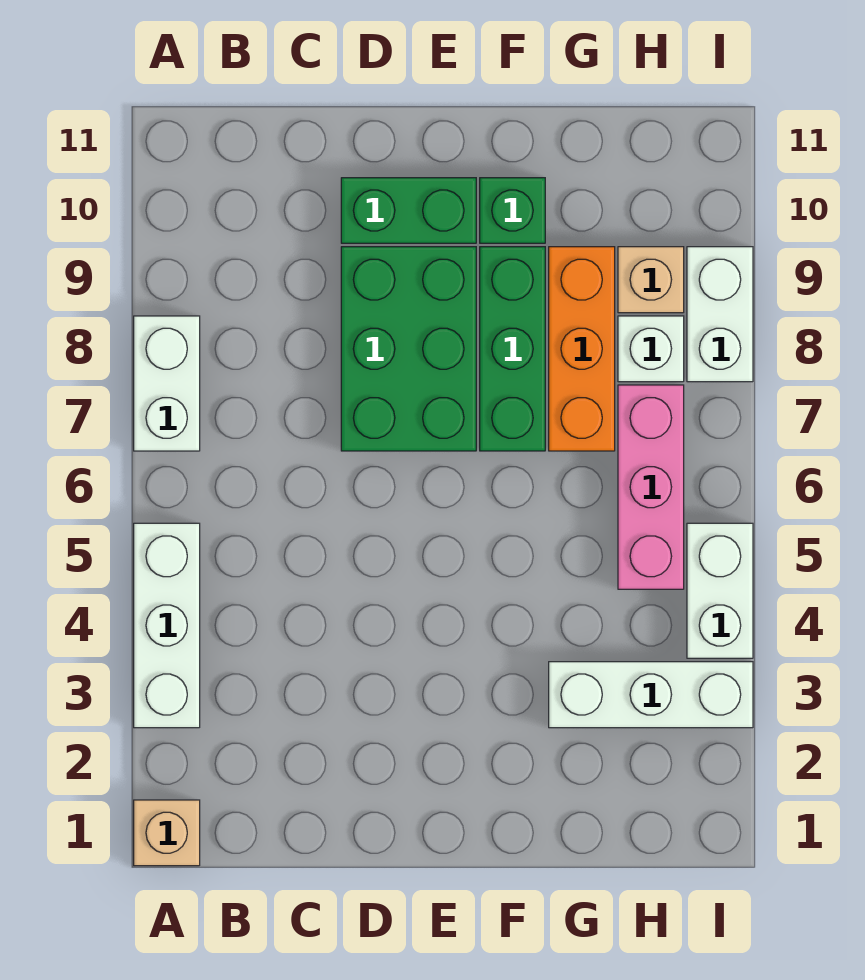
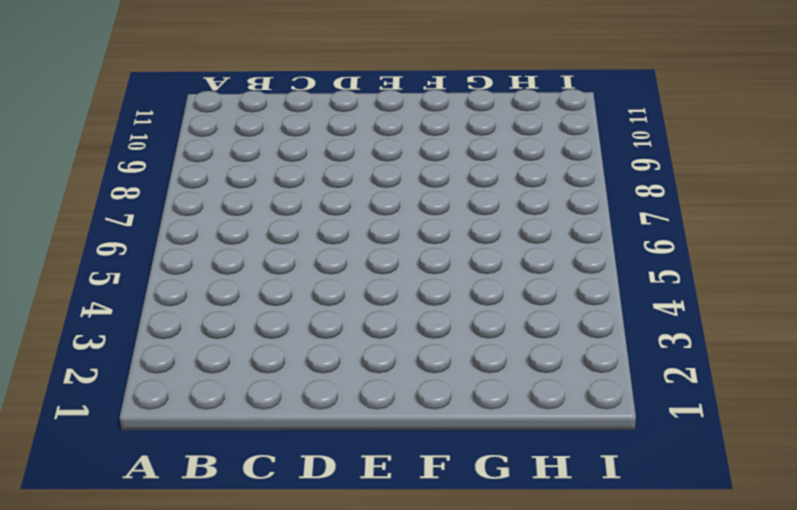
none -> tan 1x1 brick [134,800,200,866]
none -> white 1x3 brick [134,523,200,728]
none -> white 1x2 brick [134,316,200,451]

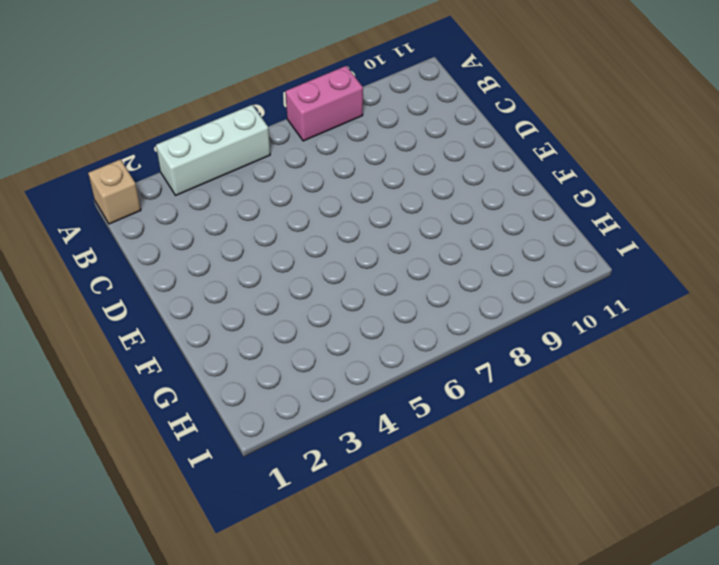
pink 1x2 brick [286,66,363,141] -> white 1x2 brick [134,316,200,451]
none -> green 2x3 brick [341,247,476,451]
none -> green 1x2 brick [341,178,476,243]
none -> green 1x3 brick [480,247,545,451]

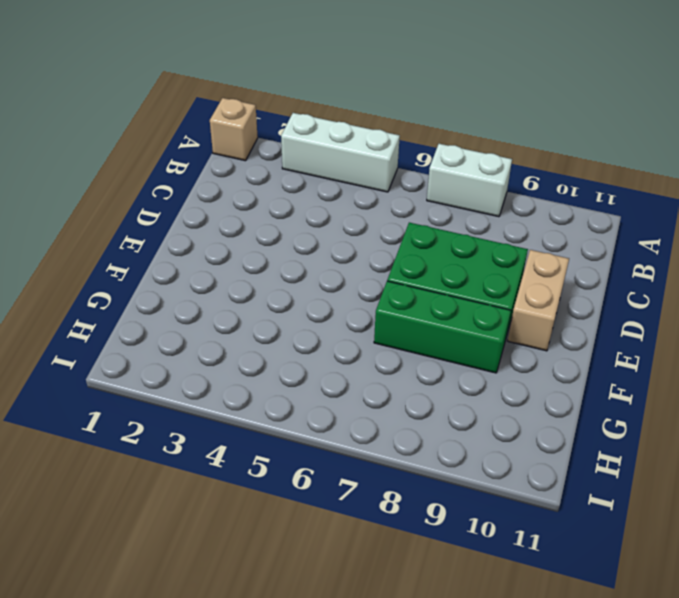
tan 1x2 brick [508,250,569,351] -> green 1x2 brick [341,178,476,243]
none -> green 1x1 brick [480,178,545,243]
none -> white 1x3 brick [549,662,753,728]
none -> orange 1x3 brick [549,247,615,451]

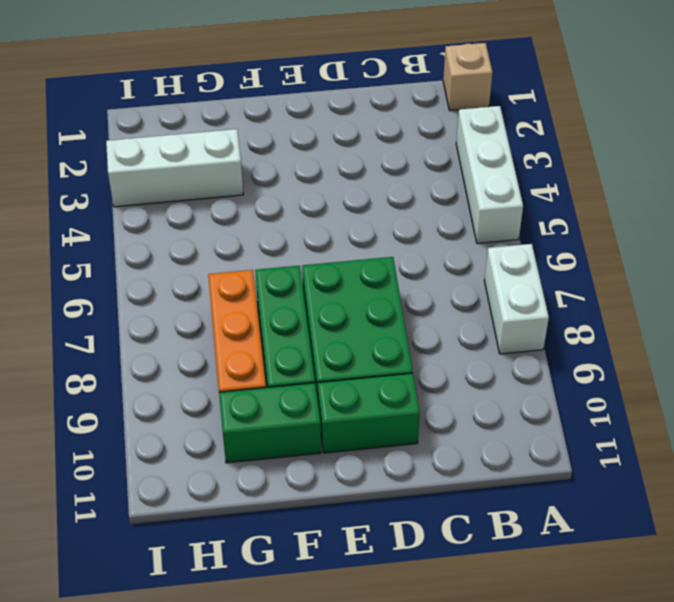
green 1x2 brick [219,383,321,463] -> green 1x1 brick [480,178,545,243]
none -> pink 1x3 brick [618,385,684,589]
none -> white 1x1 brick [618,316,684,382]
none -> tan 1x1 brick [618,247,684,313]

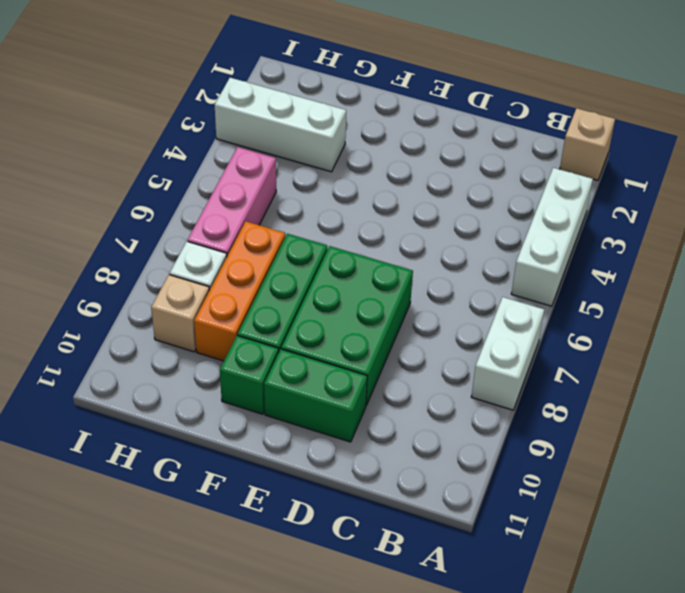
none -> white 1x2 brick [687,523,753,658]
none -> white 1x2 brick [687,247,753,382]

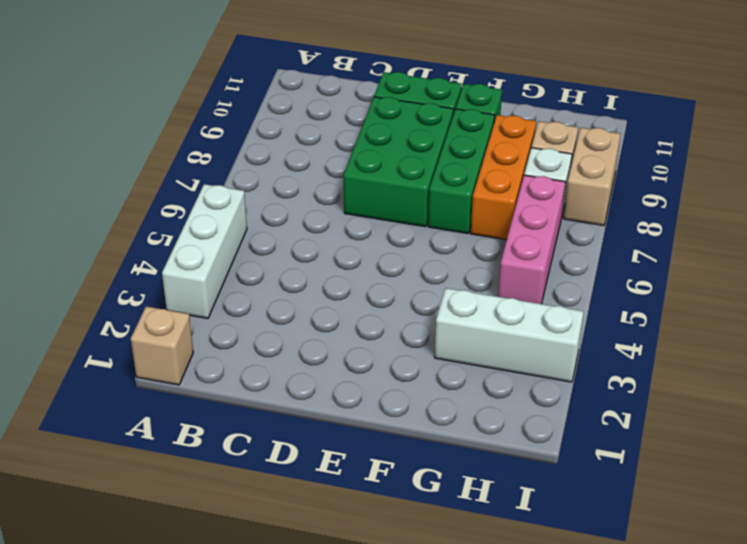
tan 1x2 brick [564,128,620,225] -> white 1x2 brick [687,247,753,382]
none -> white 1x2 brick [134,316,200,451]
none -> white 1x2 brick [687,523,753,658]

